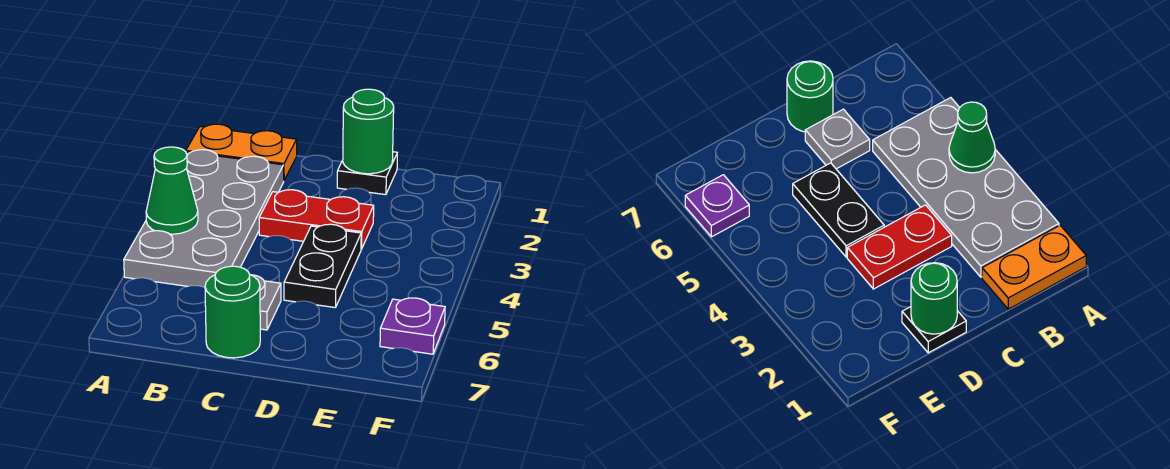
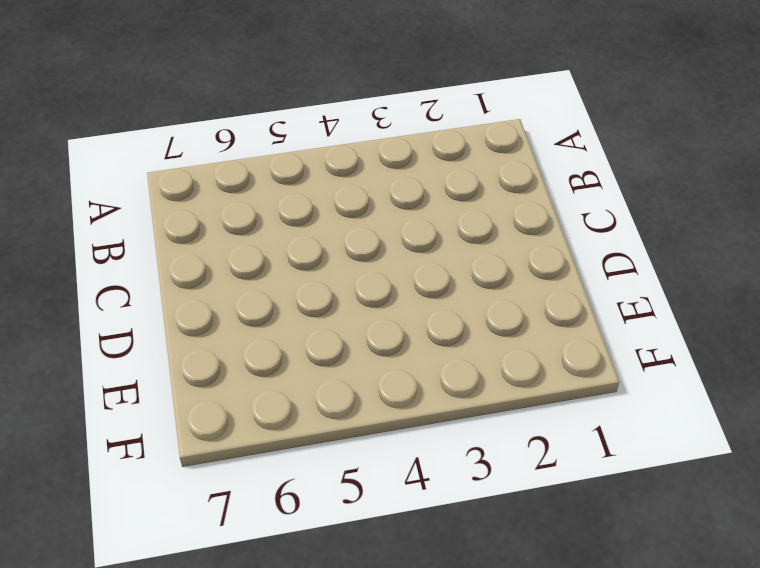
none -> orange 1x2 plate [186,124,297,180]
none -> grey 2x4 plate [124,150,284,288]

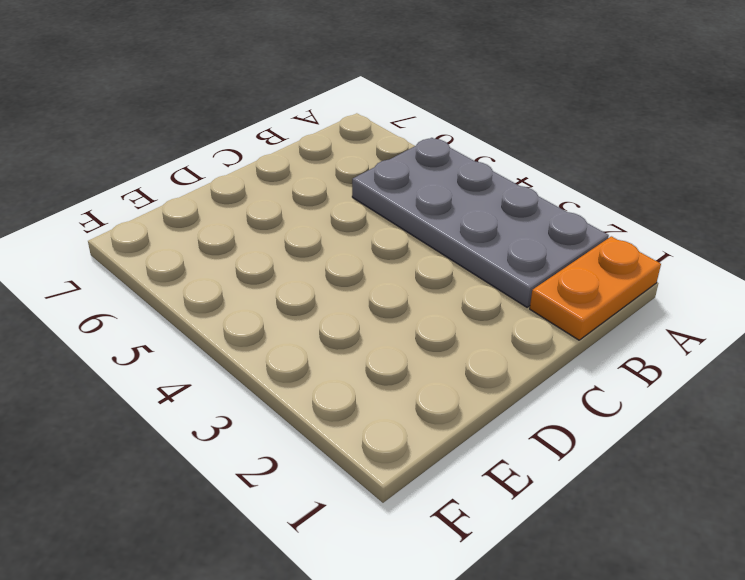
none -> red 1x2 plate [259,190,374,249]
none -> grey 1x1 plate [252,275,281,330]

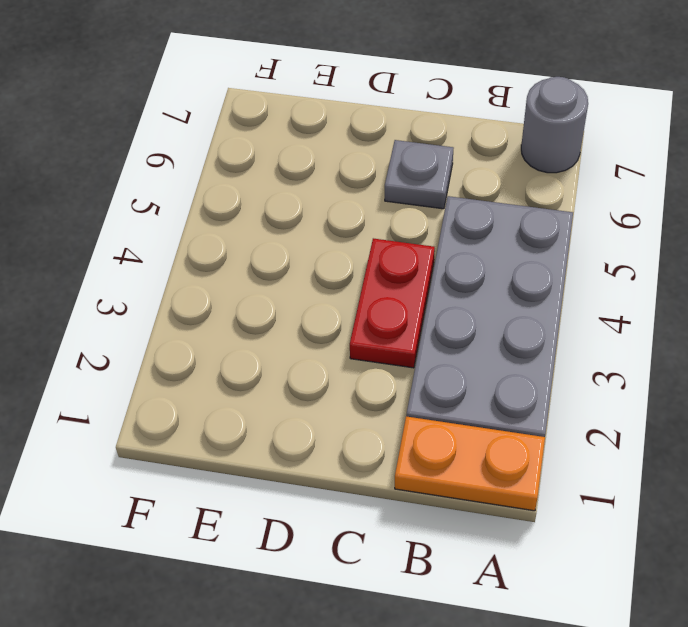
grey 1x1 round brick [521,77,588,173] -> none
red 1x2 plate [350,238,435,368] -> red 1x2 plate turned to [259,190,374,249]
none -> green 1x1 round brick [205,266,260,358]
none -> black 1x1 plate [337,152,397,195]

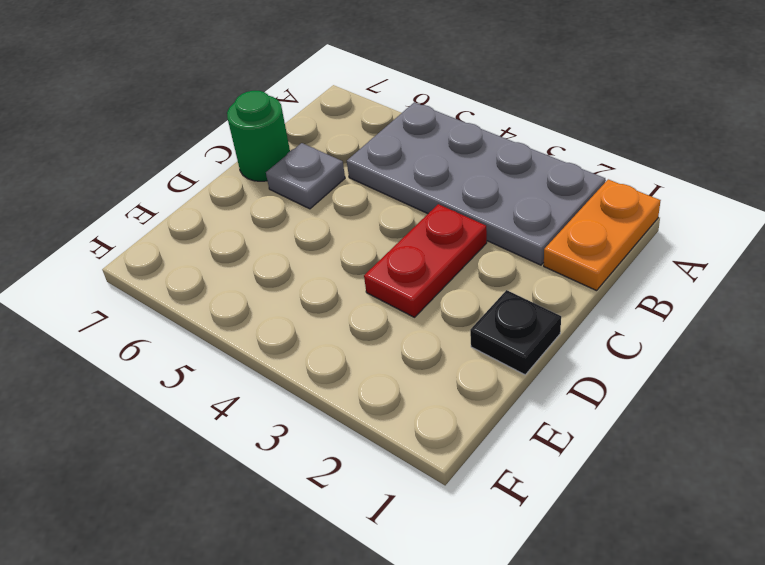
none -> black 1x2 plate [284,224,361,308]
none -> purple 1x1 plate [380,298,445,354]

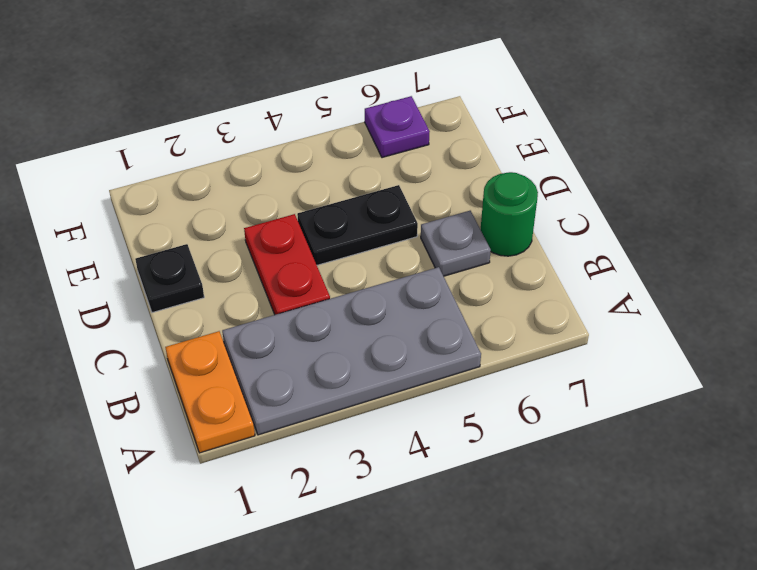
none -> green 1x1 cone [146,147,198,234]
none -> green 1x1 round brick [343,89,394,174]

